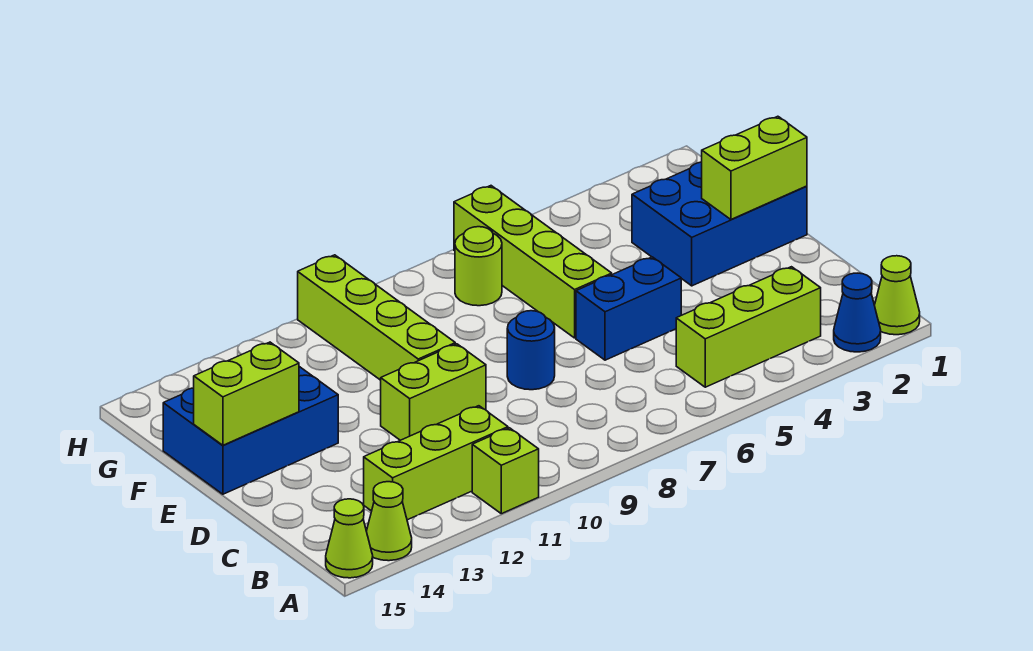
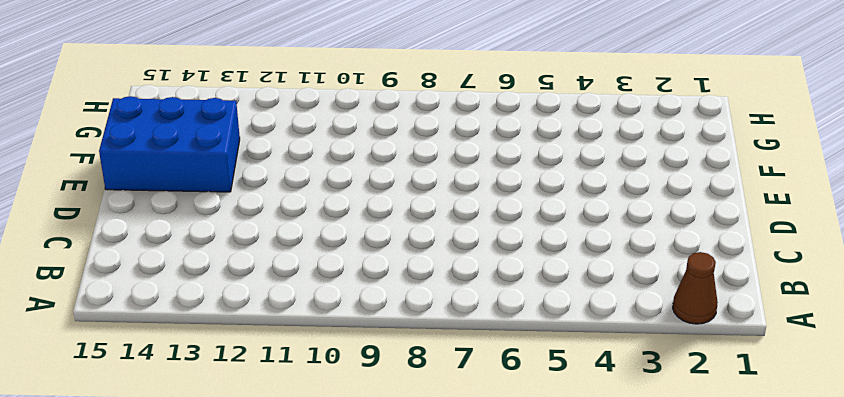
brown 1x1 cone [673,252,718,324] -> blue 1x1 cone [834,273,881,352]
none -> lime 1x1 cone [874,256,920,335]
none -> lime 1x1 brick [472,428,539,514]
none -> lime 1x1 cone [366,482,412,561]

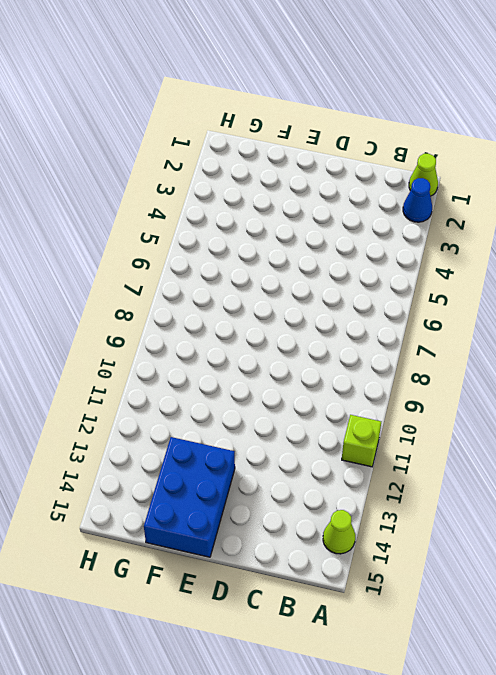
none -> lime 1x1 cone [326,499,373,578]
none -> lime 1x3 brick [676,267,821,387]
none -> lime 1x3 brick [364,406,508,520]

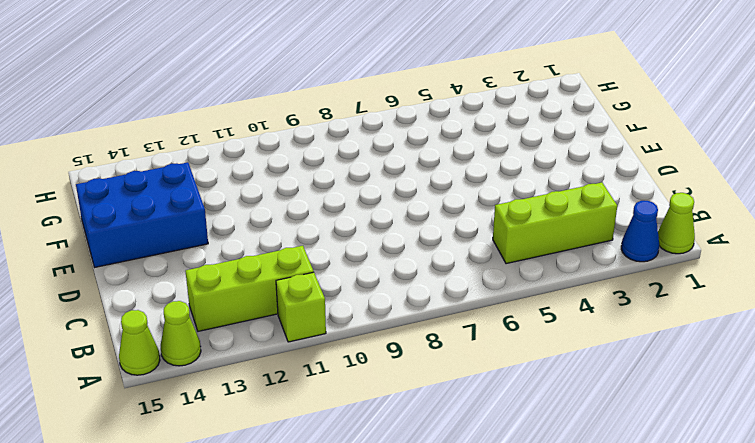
none -> blue 1x2 brick [576,257,681,360]
none -> blue 1x1 round brick [507,311,555,390]
none -> lime 1x2 brick [381,344,486,440]

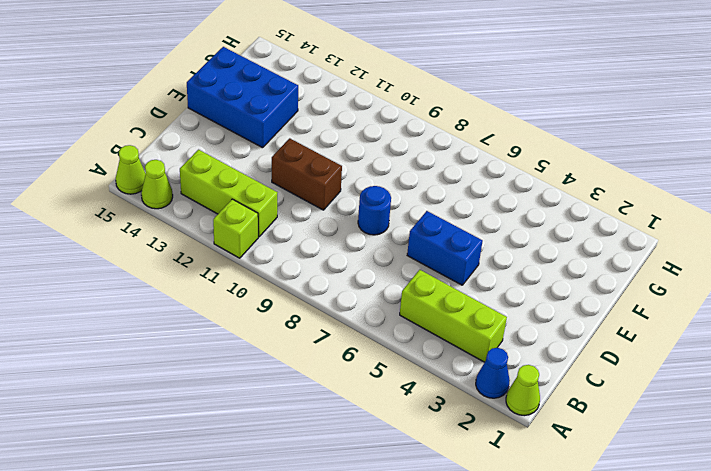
brown 1x2 brick [272,138,342,210] -> lime 1x2 brick [381,344,486,440]
none -> blue 2x3 brick [632,162,807,286]
none -> lime 1x4 brick [454,186,612,338]
none -> lime 1x4 brick [298,255,455,380]

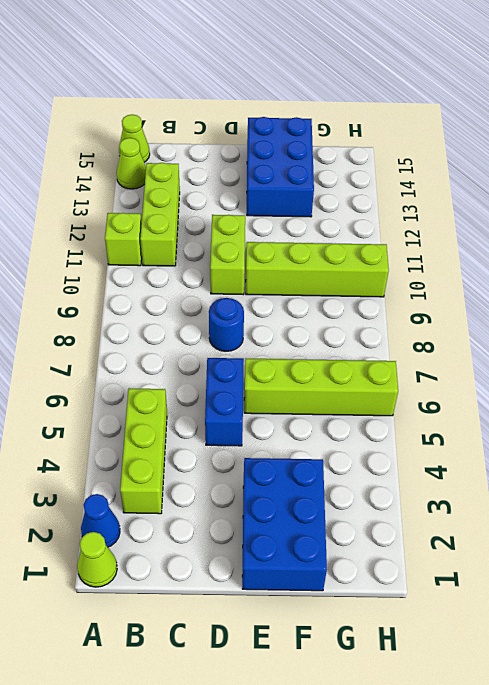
none -> lime 1x1 round brick [455,227,502,306]
none -> lime 1x2 brick [702,116,807,219]
none -> lime 1x2 brick [194,342,299,445]

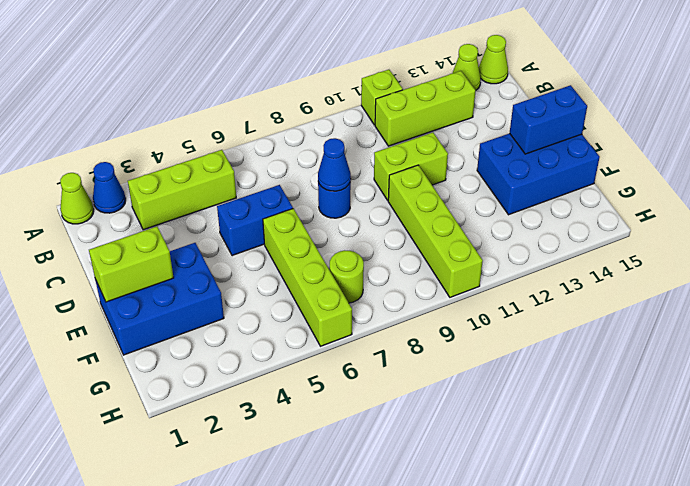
blue 1x1 cone [318,138,351,191] -> none
blue 1x2 brick [510,85,587,154] -> lime 1x2 brick [194,342,299,445]

